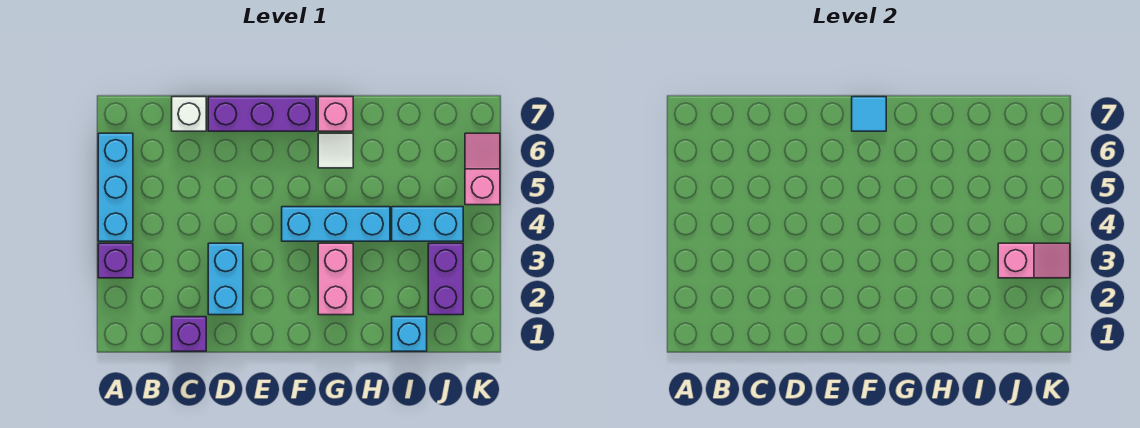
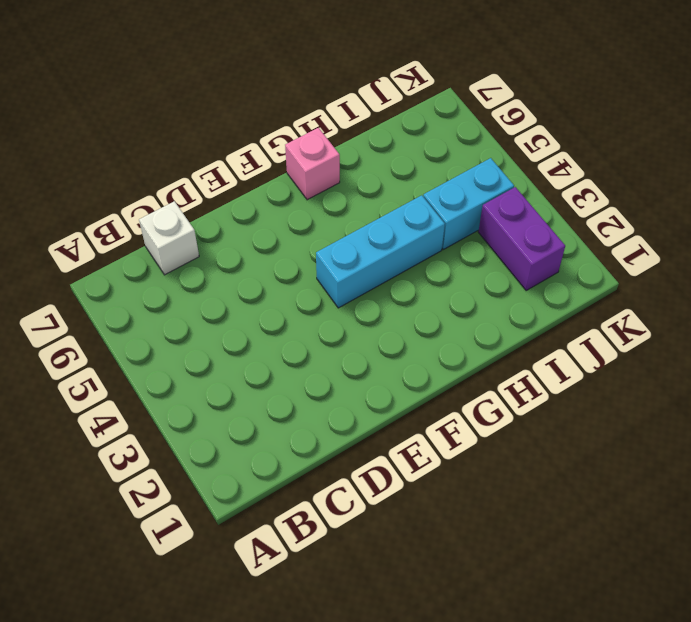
none -> purple 1x1 brick [98,243,133,278]
none -> cyan 1x3 brick [98,133,133,241]
none -> purple 1x1 brick [172,317,206,351]

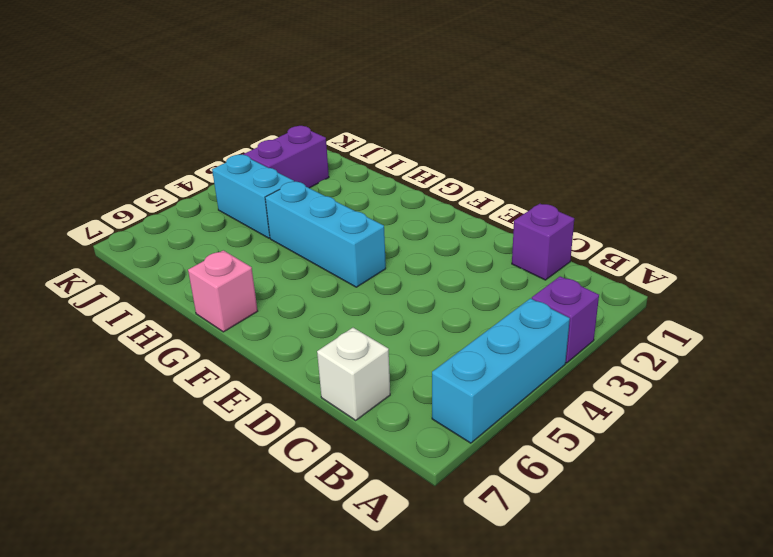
none -> cyan 1x2 brick [208,243,243,315]
none -> purple 1x3 brick [208,97,316,131]
none -> pink 1x2 brick [318,243,353,315]

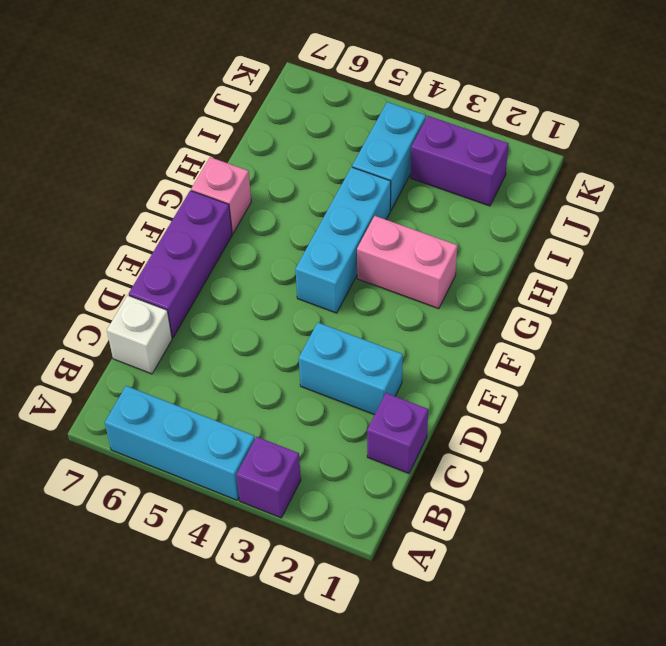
none -> white 1x1 tile [318,133,353,168]
none -> cyan 1x1 brick [392,317,427,351]
none -> pink 1x2 slope [465,133,500,205]

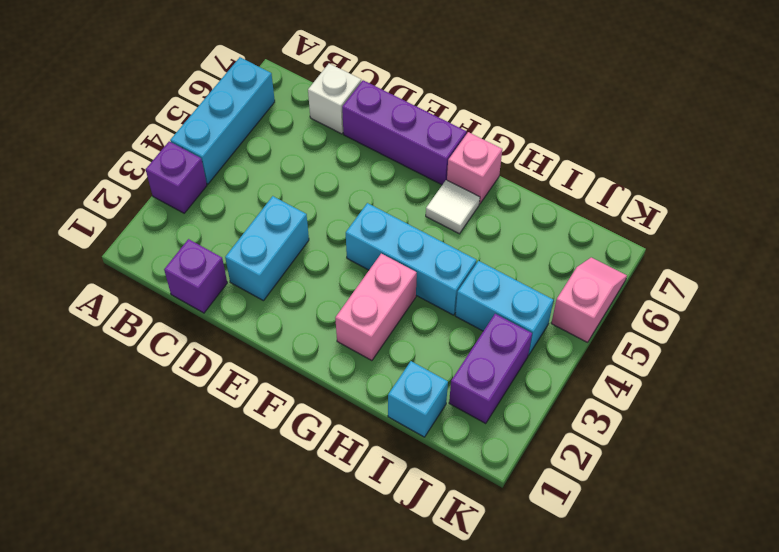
none -> cyan 1x1 tile [852,97,886,131]
none -> pink 1x2 slope [998,243,1070,278]

